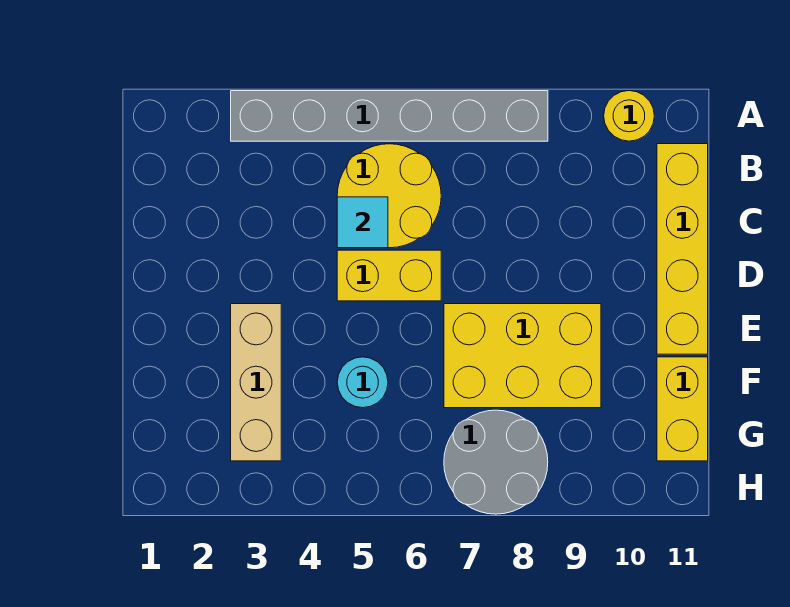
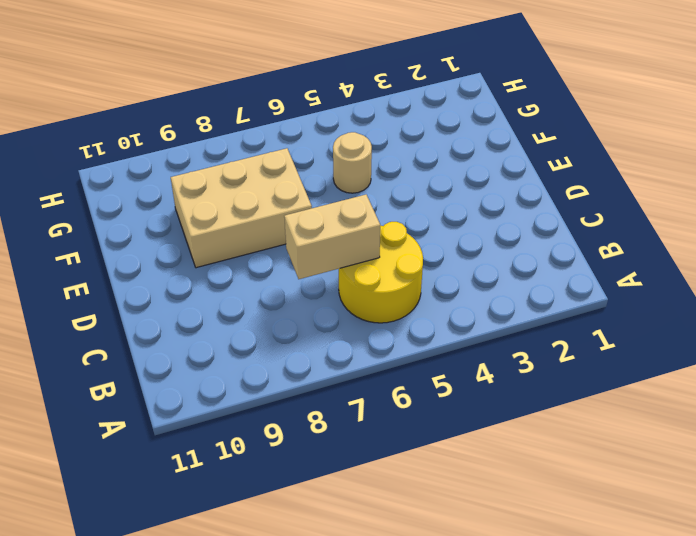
tan 1x2 brick [284,195,380,279] -> none
tan 2x3 brick [171,148,312,268] -> yellow 2x3 brick [444,304,601,408]
tan 1x1 round brick [333,132,372,193] -> cyan 1x1 round brick [337,357,388,408]
none -> grey 1x6 brick [231,91,548,141]
none -> yellow 1x1 round brick [604,91,654,141]

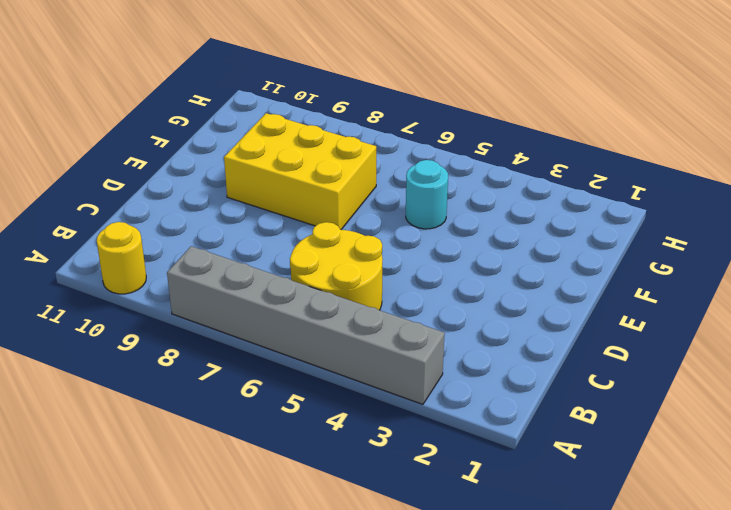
none -> yellow 1x4 brick [657,144,708,354]
none -> yellow 1x2 brick [337,250,441,301]

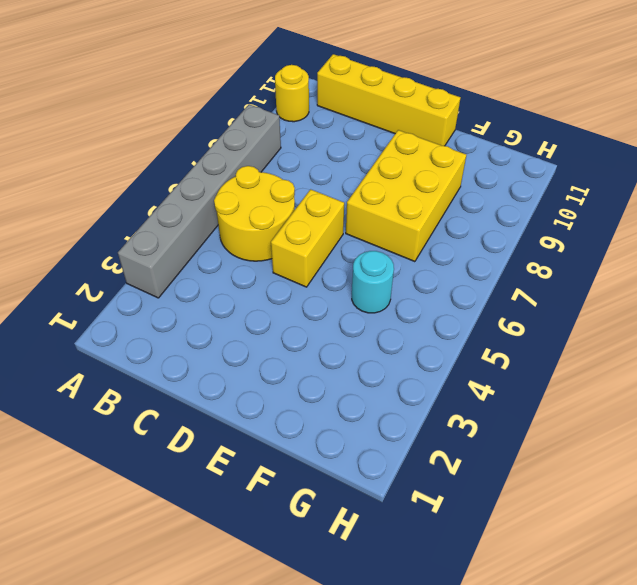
none -> tan 1x3 brick [231,304,281,461]
none -> yellow 1x2 brick [657,357,708,461]

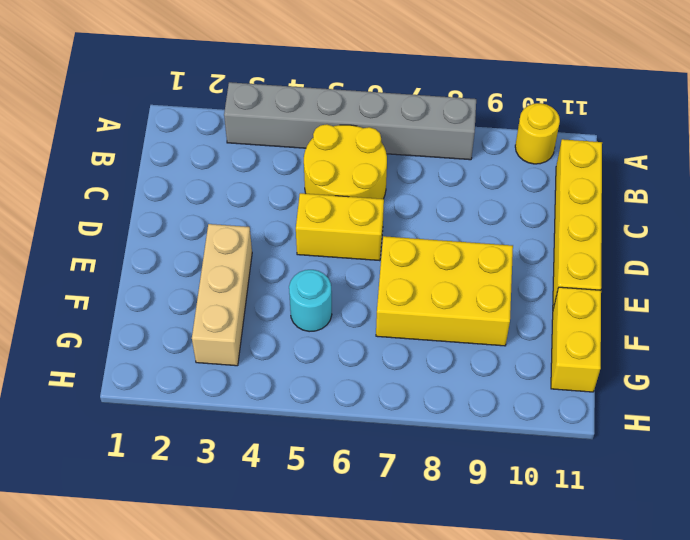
none -> grey 2x2 round brick [444,410,548,514]
none -> cyan 1x1 tile [337,197,388,248]

